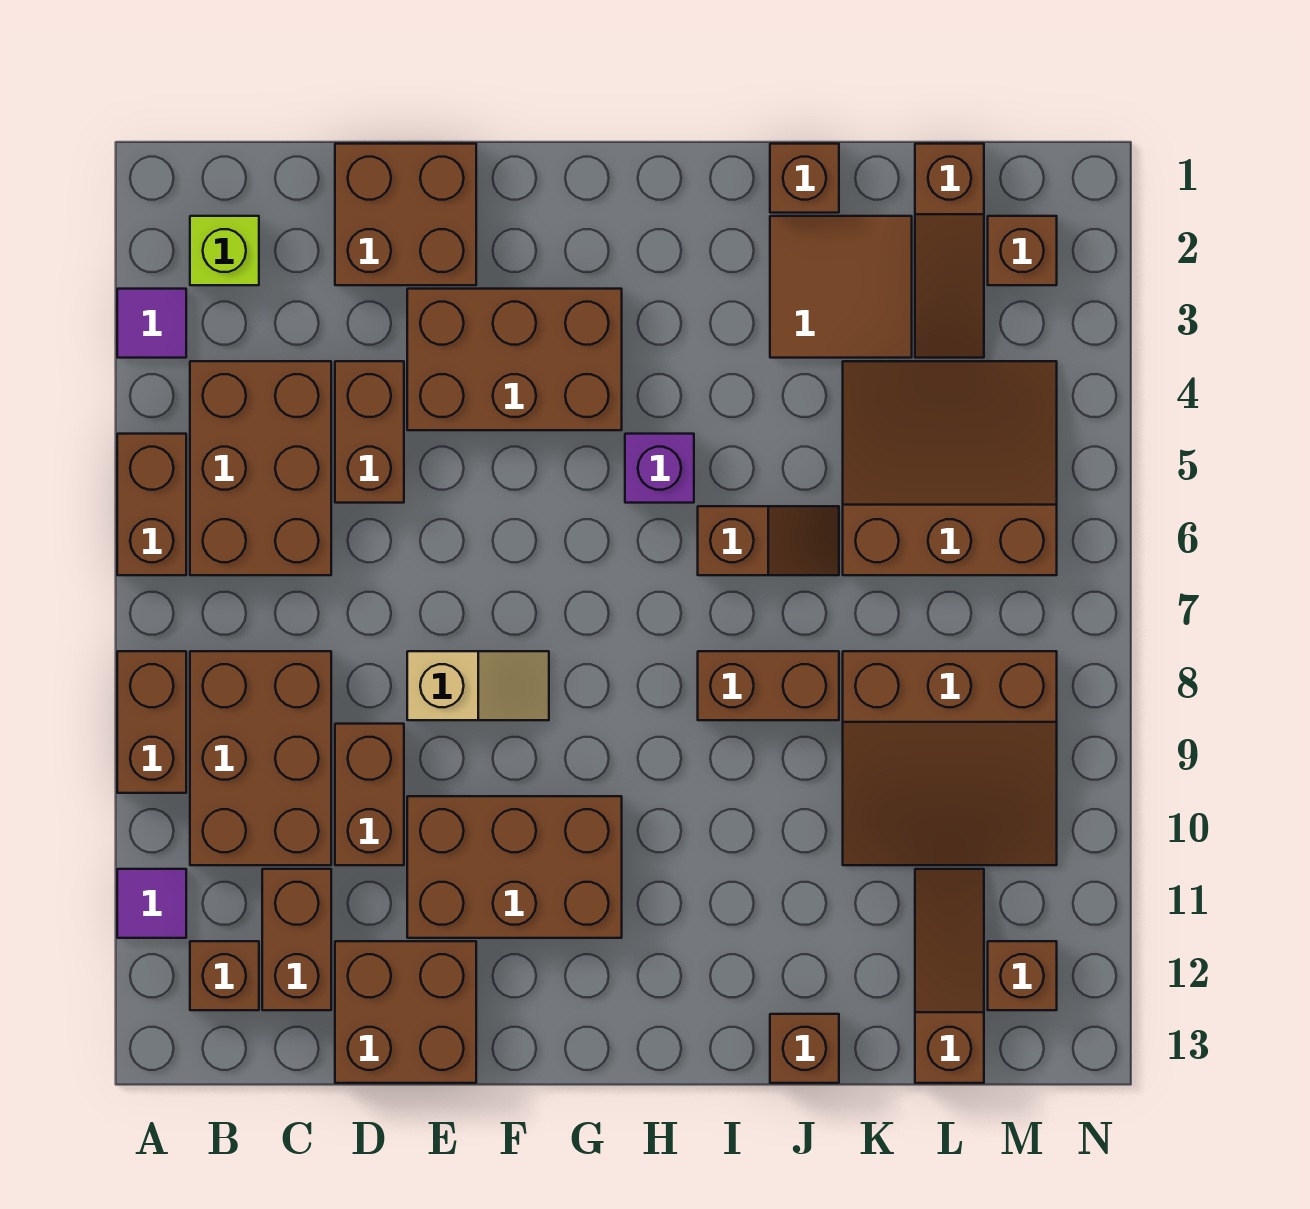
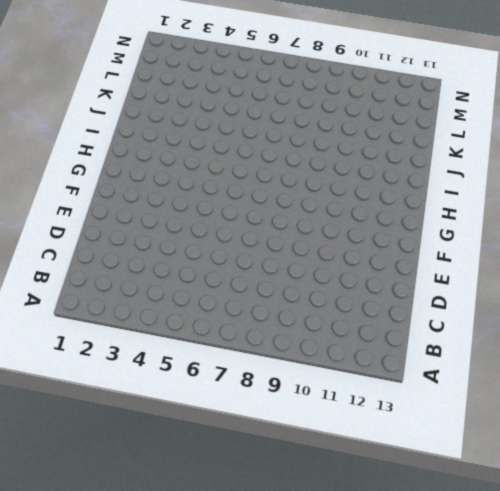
none -> purple 1x1 tile [117,289,186,358]
none -> brown 1x2 brick [117,434,186,575]
none -> brown 1x2 brick [117,651,186,793]

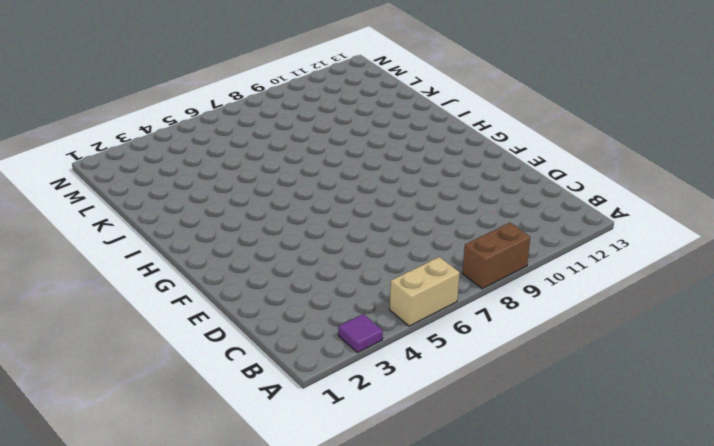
tan 1x2 brick [390,257,460,326] -> brown 1x2 brick [117,434,186,575]
none -> purple 1x1 tile [117,869,186,938]
none -> lime 1x1 brick [190,216,259,285]
none -> brown 2x3 brick [190,361,331,575]

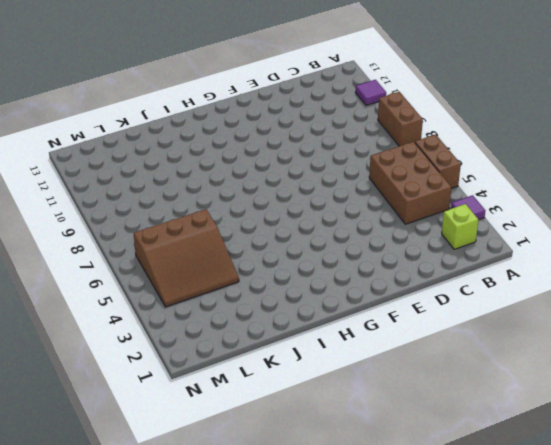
none -> brown 2x3 brick [190,651,331,865]
none -> brown 1x1 brick [190,941,259,1010]
none -> brown 1x2 brick [262,869,331,1010]

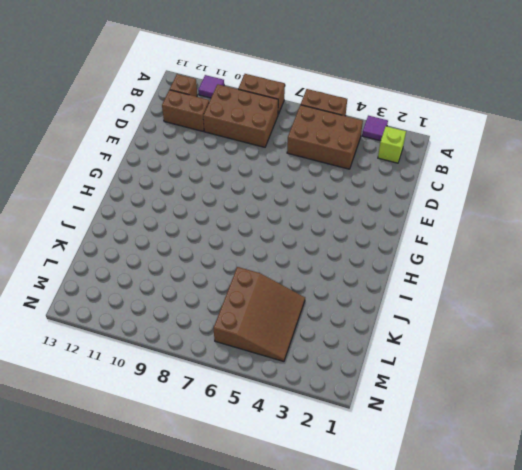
none -> brown 2x2 brick [335,144,476,285]
none -> brown 1x2 brick [335,361,404,503]
none -> brown 1x2 brick [335,724,404,865]

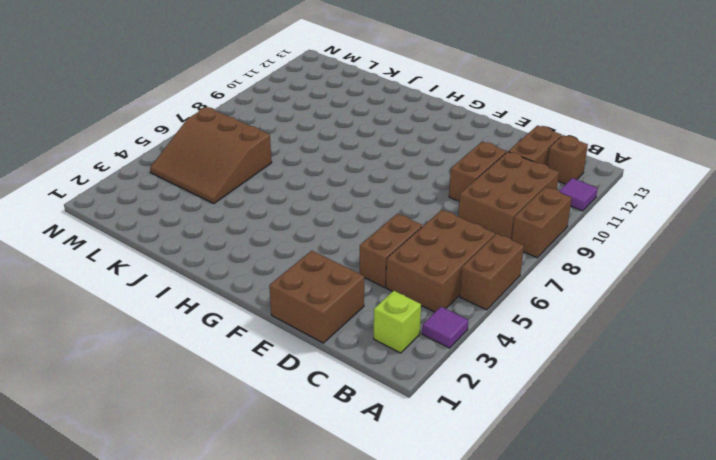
none -> brown 2x2 brick [335,941,476,1083]
none -> brown 2x3 brick [407,289,622,430]
none -> tan 1x2 slope [407,651,549,720]

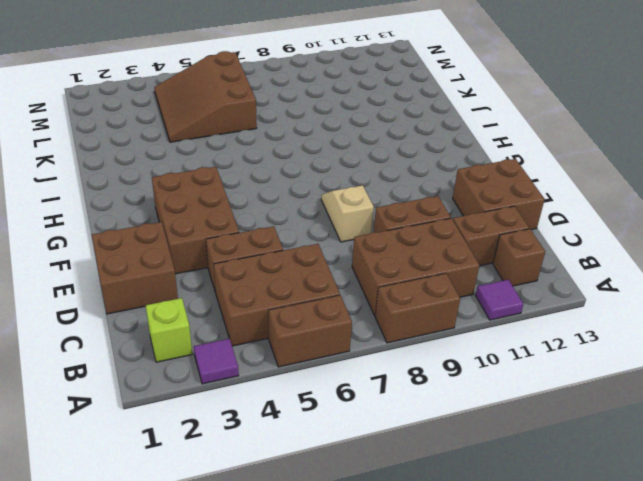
none -> brown 2x3 brick [407,796,622,938]
none -> purple 1x1 brick [625,434,694,503]
none -> brown 1x2 slope [698,506,839,575]

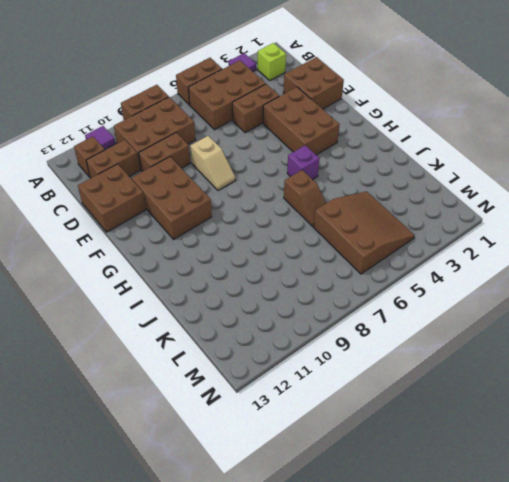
none -> brown 1x2 brick [698,651,839,720]
none -> brown 1x1 brick [770,144,839,213]
none -> brown 2x2 tile [770,216,912,358]

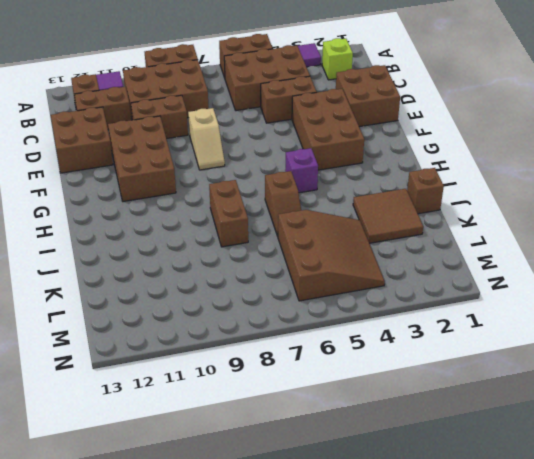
none -> brown 1x1 brick [770,1014,839,1083]
none -> brown 3x3 slope [843,651,1057,865]
none -> brown 1x3 slope [915,144,984,358]

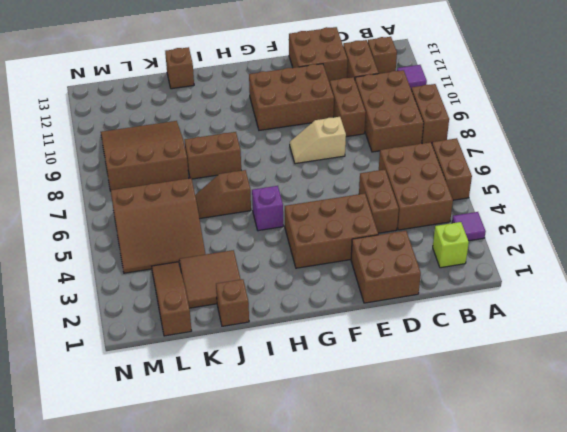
none -> brown 1x3 slope [915,869,984,1083]
none -> brown 1x1 brick [988,216,1057,285]
none -> brown 1x1 brick [988,941,1057,1010]

